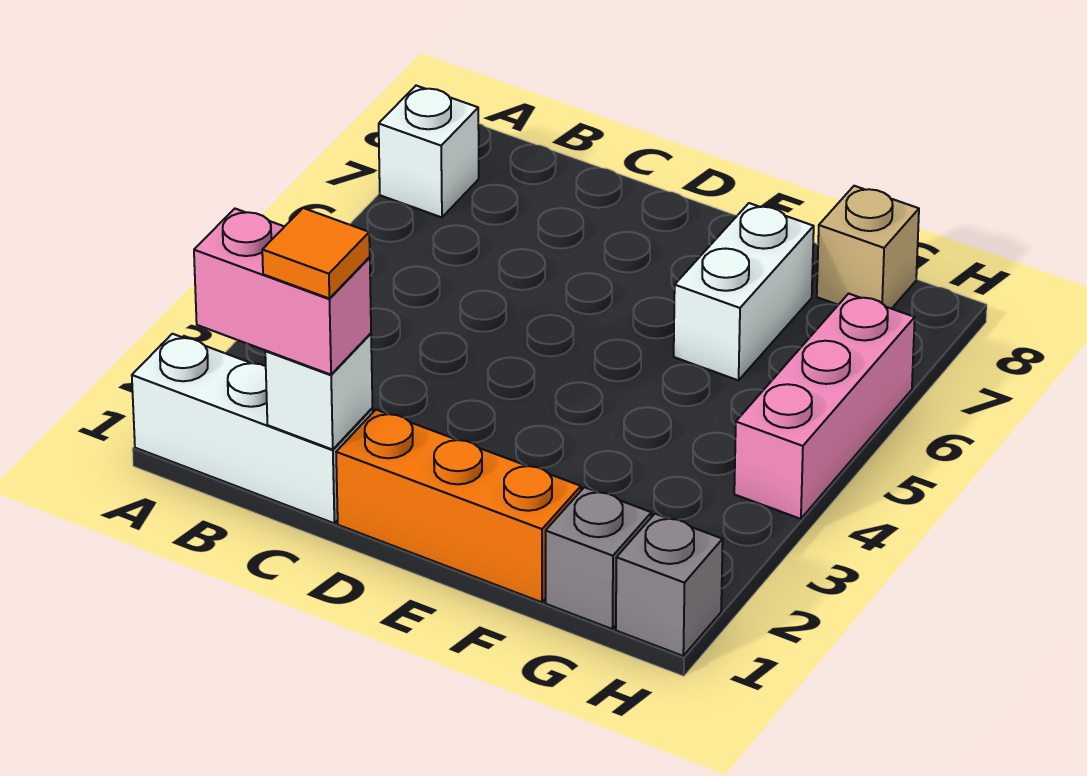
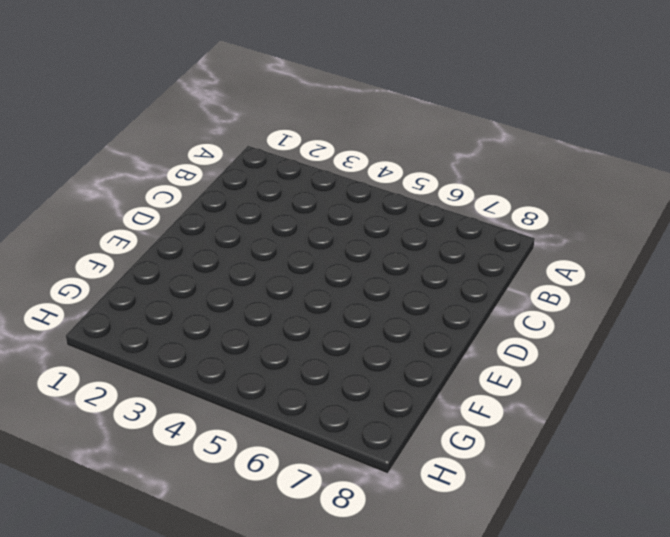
none -> white 1x3 brick [132,334,373,523]
none -> white 1x1 brick [379,86,479,217]

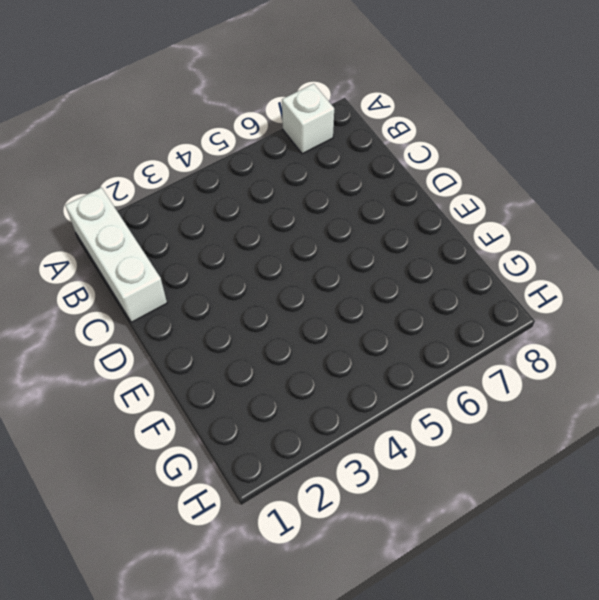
none -> orange 1x3 brick [336,410,581,602]
none -> white 1x2 brick [674,203,814,380]

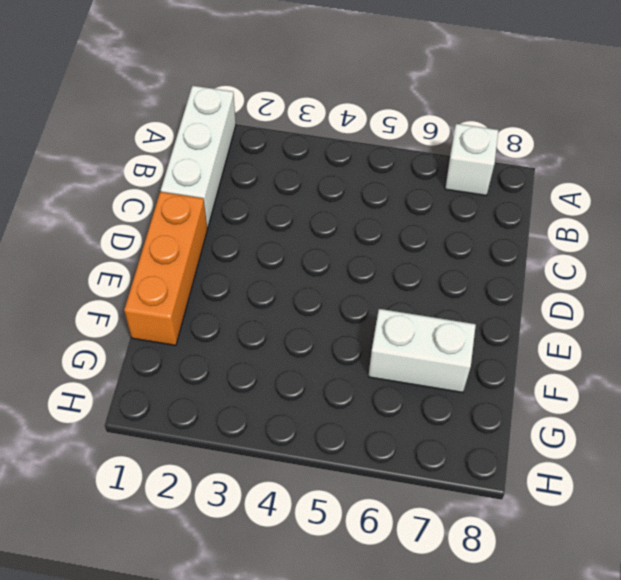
none -> grey 1x1 brick [546,487,651,629]
none -> tan 1x1 brick [817,186,919,309]

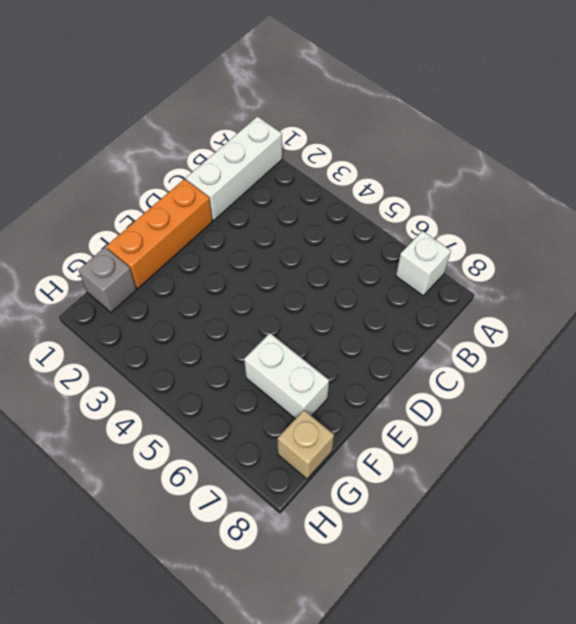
none -> grey 1x1 brick [616,514,723,656]
none -> pink 1x3 brick [734,294,915,519]

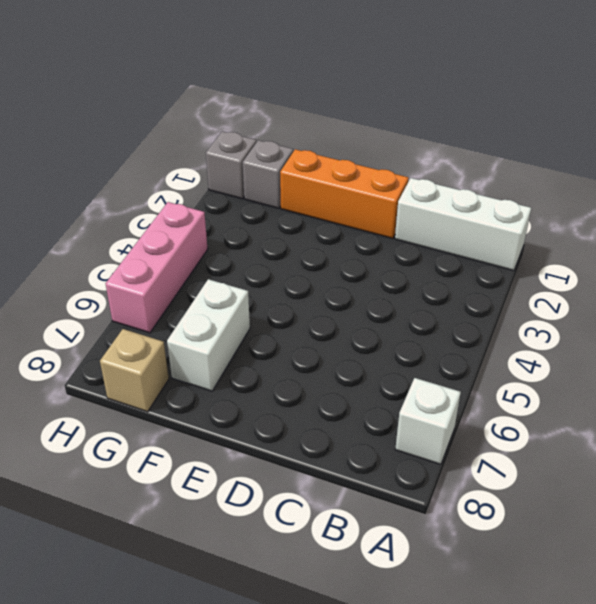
none -> white 1x1 brick [265,333,372,450]
none -> pink 1x2 brick [194,209,371,375]

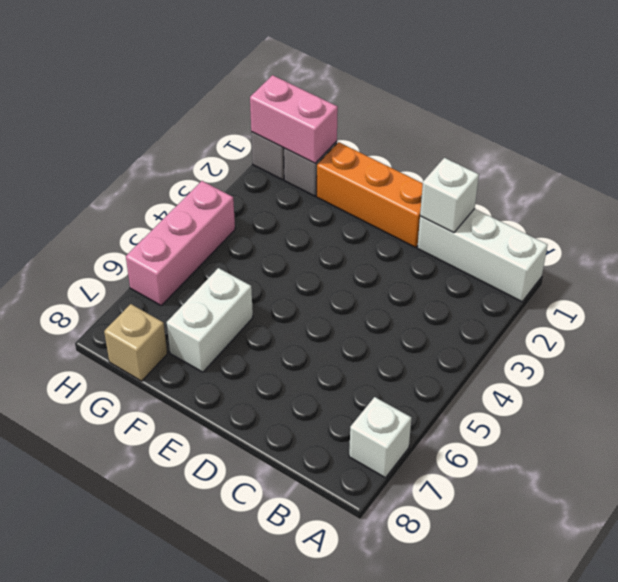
pink 1x2 brick [250,75,338,163] -> pink 1x2 brick moved to [194,209,371,375]
none -> orange 1x1 tile [262,208,370,298]

